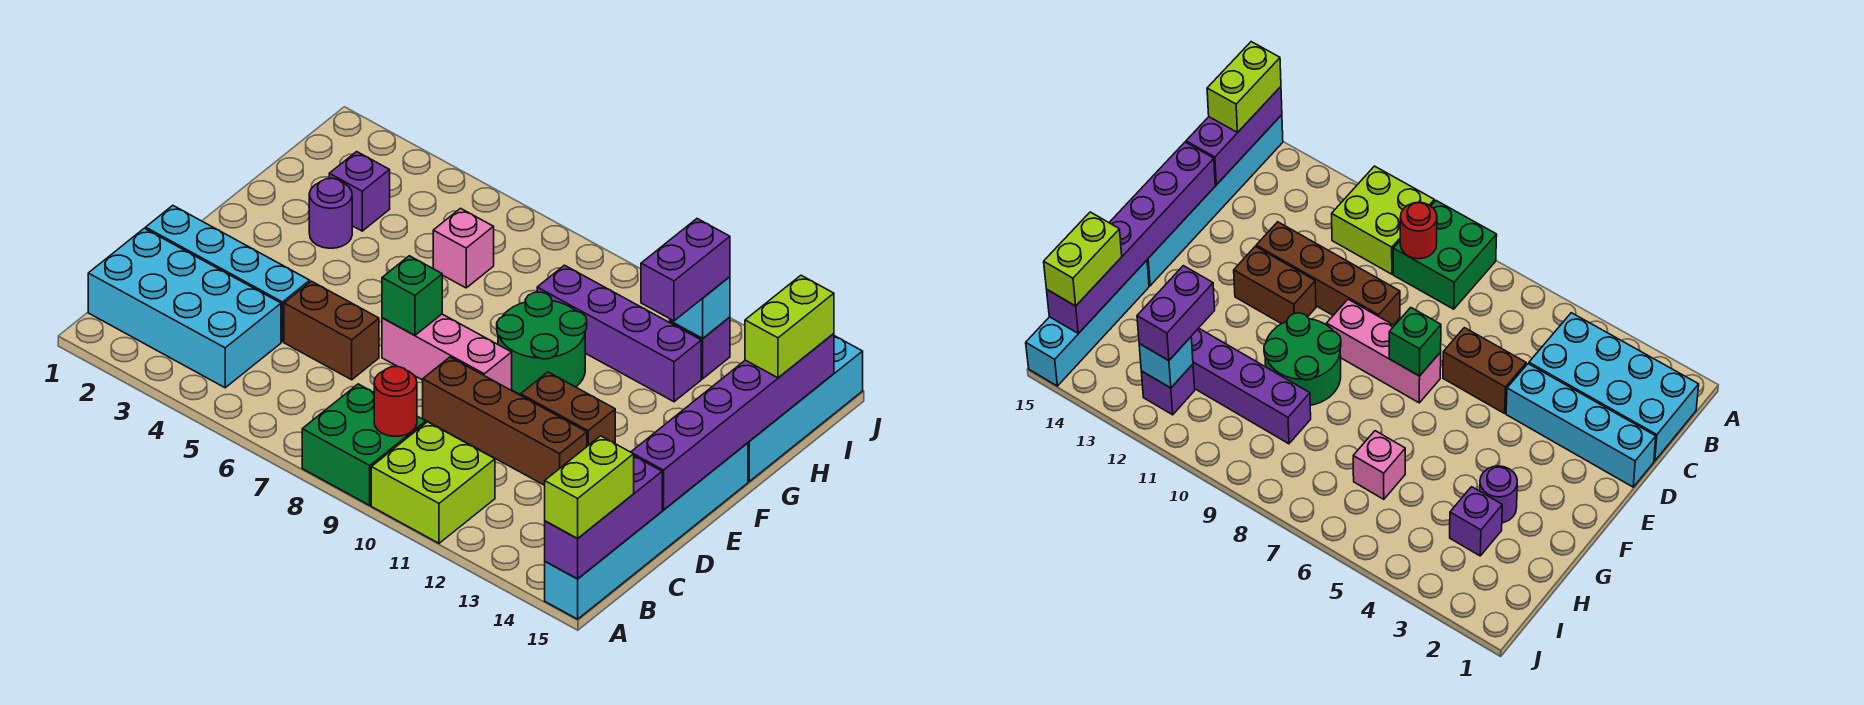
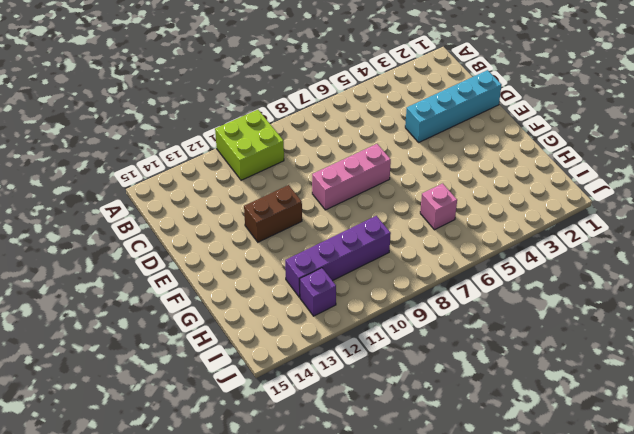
none -> green 2x2 brick [302,384,426,505]
none -> cyan 1x6 brick [545,443,748,619]
none -> cyan 2x4 brick [88,228,281,388]

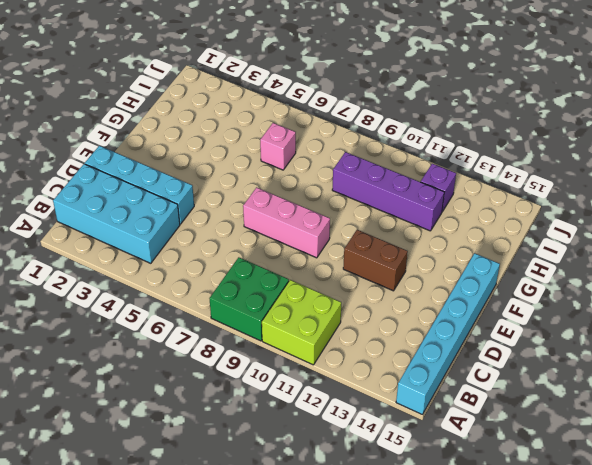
none -> brown 1x2 brick [284,281,379,380]
none -> brown 1x4 brick [423,357,587,485]
none -> green 2x2 round brick [497,292,587,394]

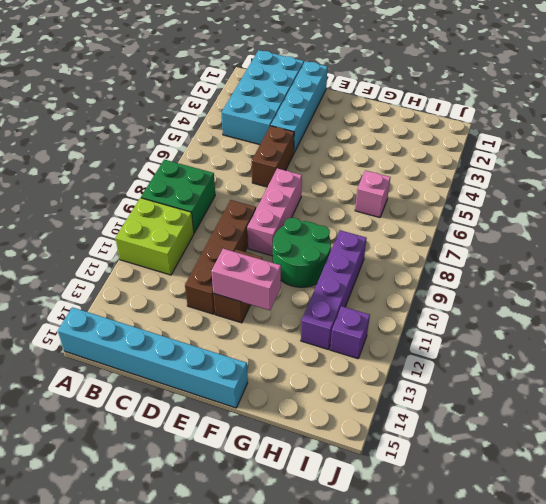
pink 1x2 brick [211,248,281,310] -> none
none -> purple 1x1 round brick [309,178,352,248]
none -> cyan 1x4 brick [748,336,863,481]
none -> purple 1x1 brick [329,152,390,231]

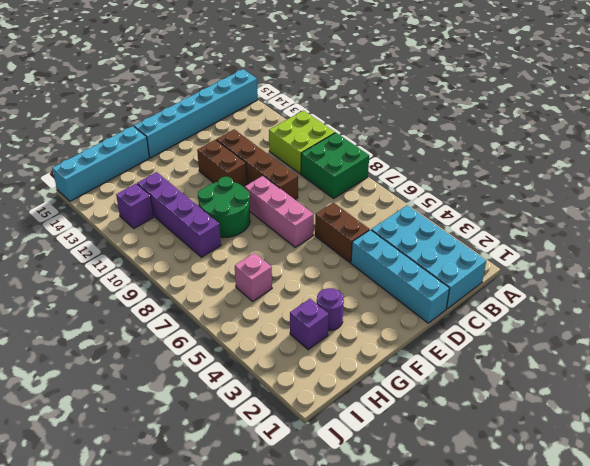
none -> purple 1x3 brick [545,456,662,579]
none -> red 1x1 round brick [374,366,417,437]
none -> purple 1x6 brick [631,334,834,510]

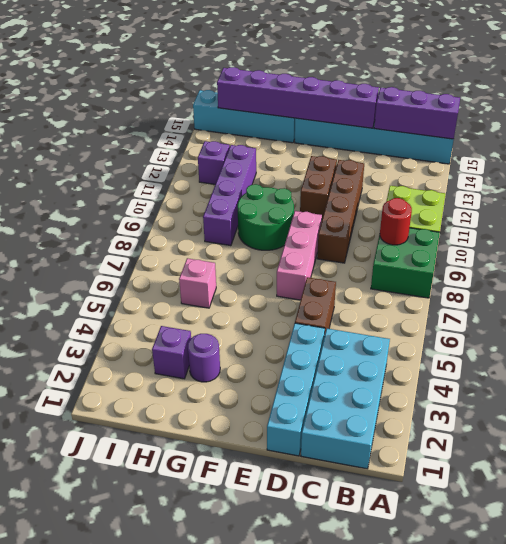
none -> green 1x1 brick [382,256,442,335]
none -> cyan 1x1 brick [670,277,730,338]
none -> lime 1x2 brick [545,436,634,539]

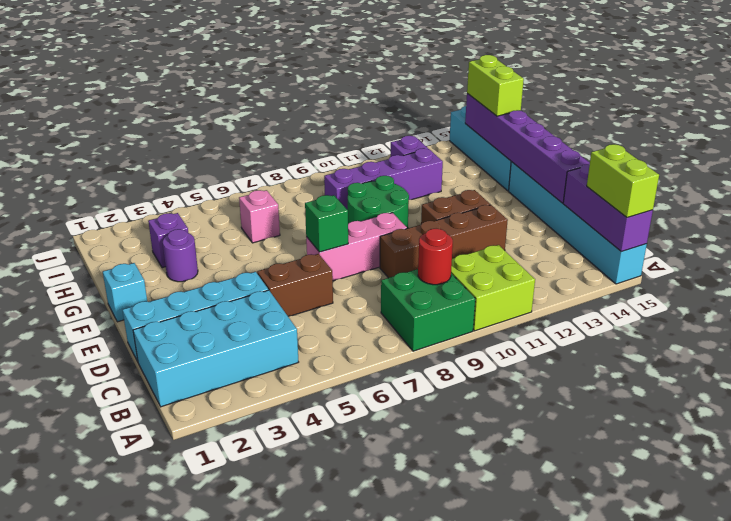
cyan 1x1 brick [103,263,147,322] -> cyan 1x1 brick moved to [670,277,730,338]
none -> purple 1x2 brick [641,219,730,321]

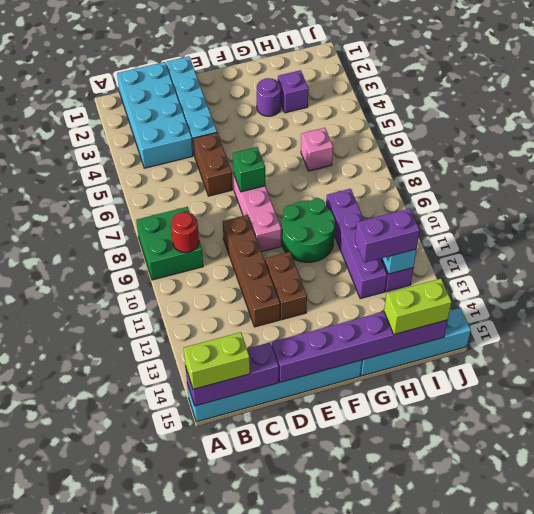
none -> lime 2x2 brick [371,422,495,543]

